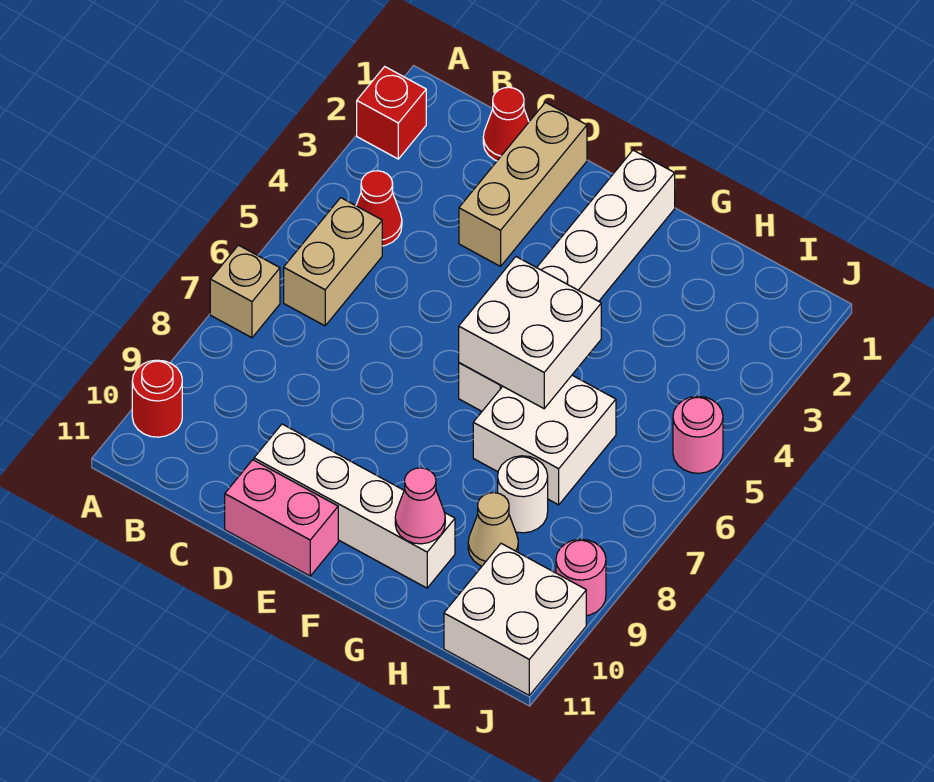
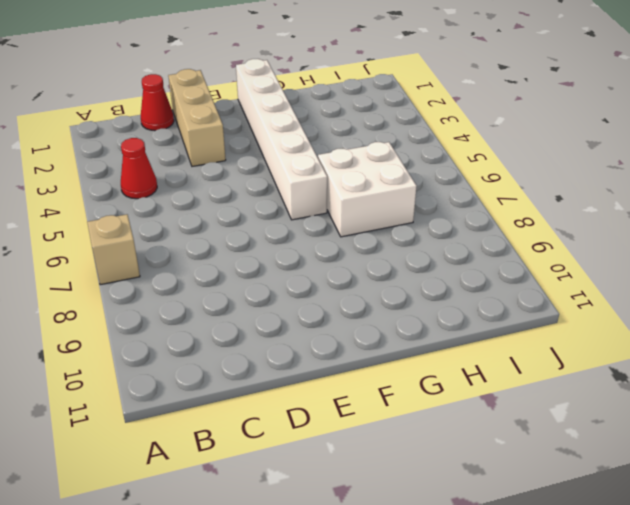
none -> red 1x1 brick [357,67,426,159]
none -> red 1x1 round brick [132,360,182,437]
none -> tan 1x2 brick [284,198,382,326]

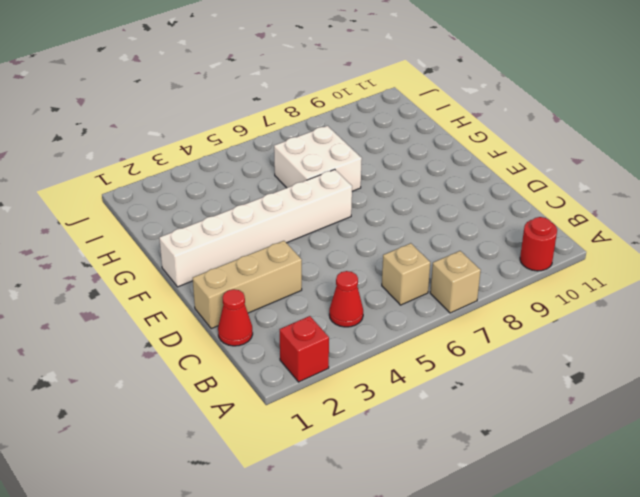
tan 1x1 brick [382,243,430,305] -> tan 1x2 brick [284,198,382,326]
none -> white 1x4 brick [254,424,455,588]
none -> pink 1x2 brick [225,460,338,576]
none -> white 1x1 round brick [498,456,548,533]

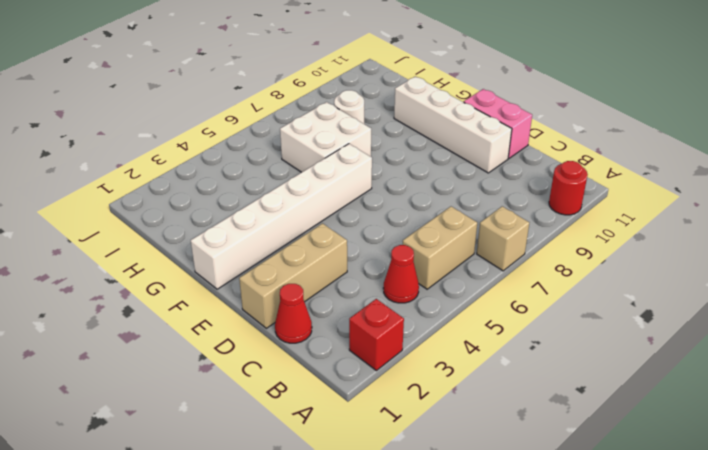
none -> tan 1x1 cone [468,493,518,566]
none -> white 2x2 brick [444,543,586,695]
none -> pink 1x1 round brick [673,396,723,473]

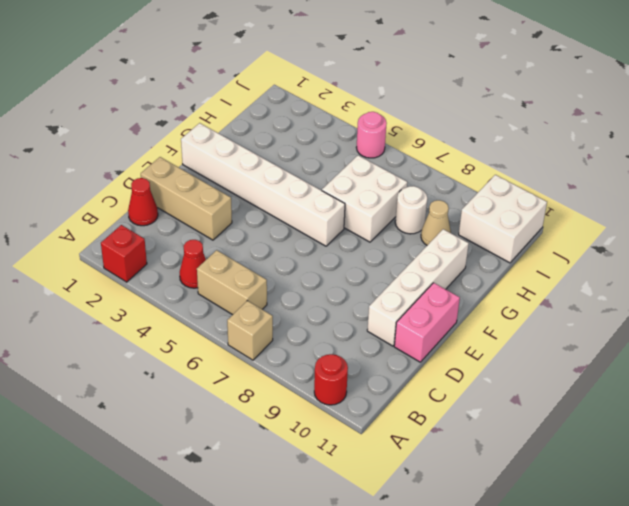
none -> pink 1x1 round brick [556,539,606,616]
none -> white 2x2 brick [459,257,601,409]
none -> pink 1x1 cone [395,468,445,544]

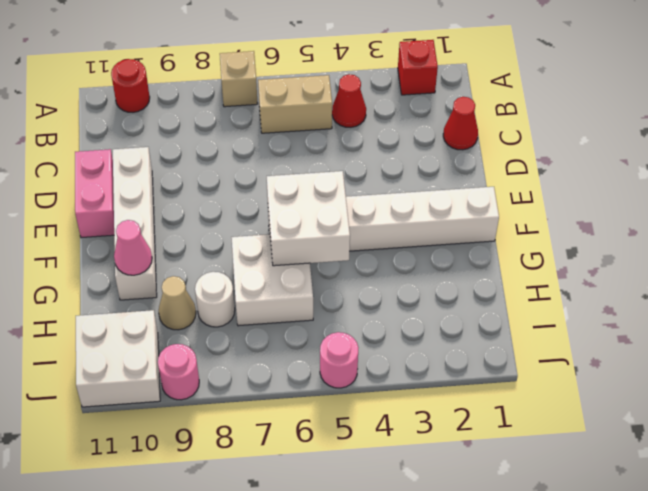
none -> tan 1x3 brick [459,102,587,266]

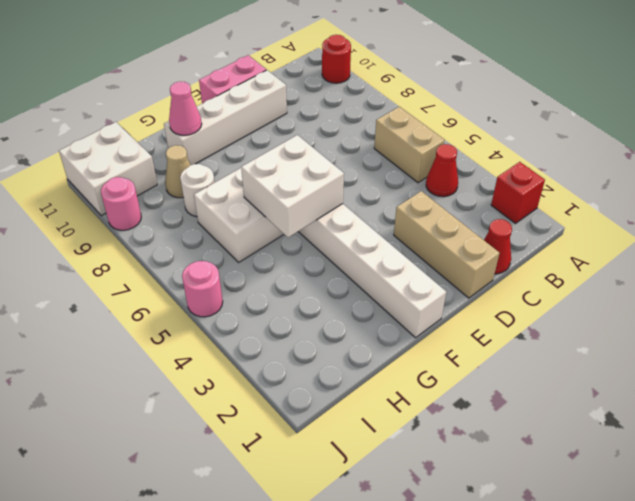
none -> tan 1x1 brick [210,245,280,338]

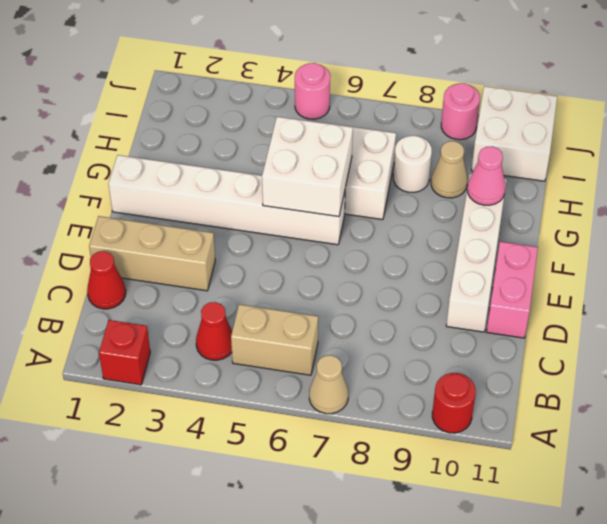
tan 1x1 cone [309,355,348,414] -> tan 1x1 brick [210,245,280,338]

